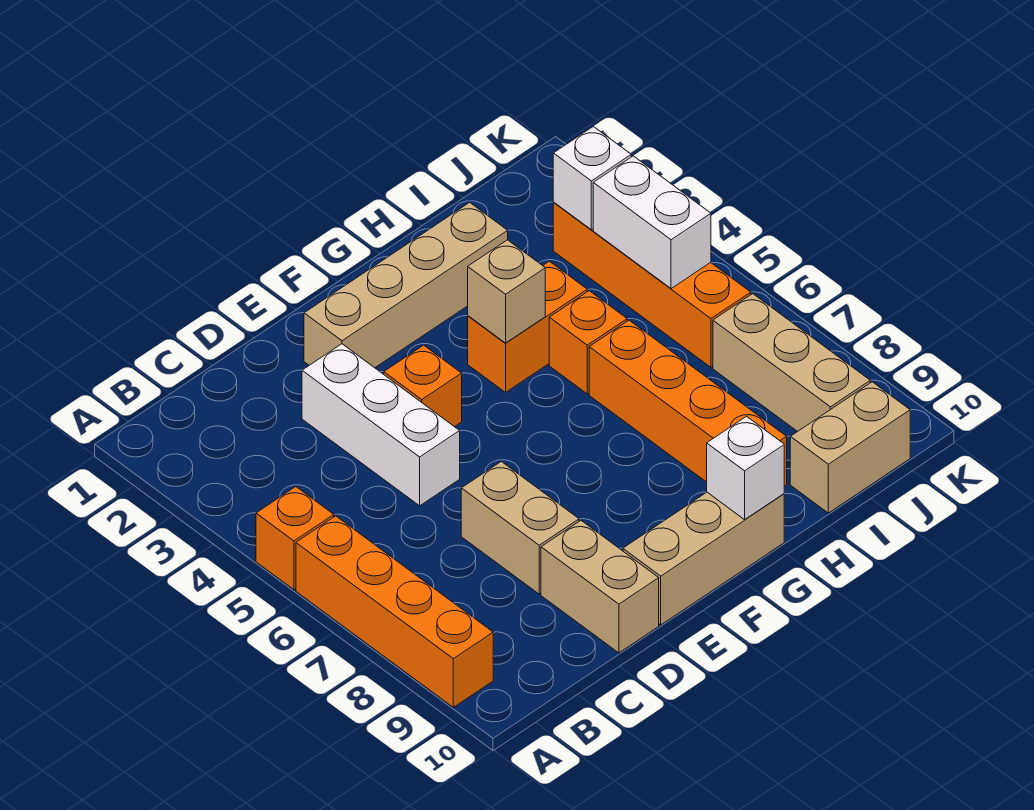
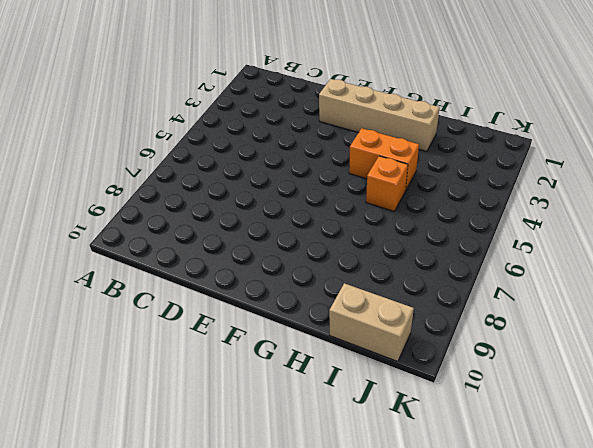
none -> orange 1x1 brick [256,487,334,590]
none -> orange 1x4 brick [296,516,493,707]
none -> white 1x3 brick [302,344,460,506]

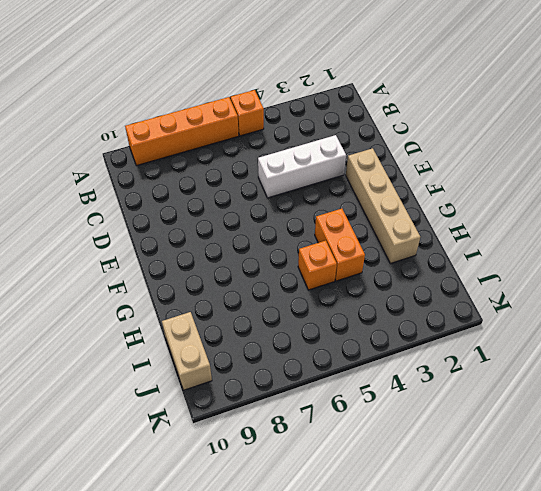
none -> tan 1x2 brick [461,461,579,594]
none -> tan 1x2 brick [541,521,659,653]
none -> orange 1x1 brick [384,345,462,427]

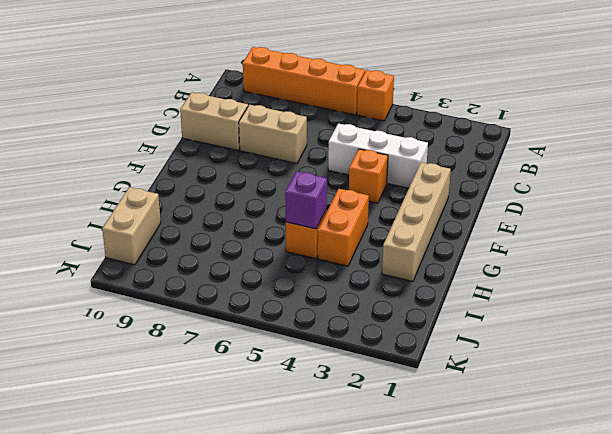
purple 1x1 brick [285,171,327,229] -> none
none -> tan 1x3 brick [623,492,784,625]
none -> orange 1x4 brick [589,320,787,487]
none -> orange 1x4 brick [553,202,751,367]

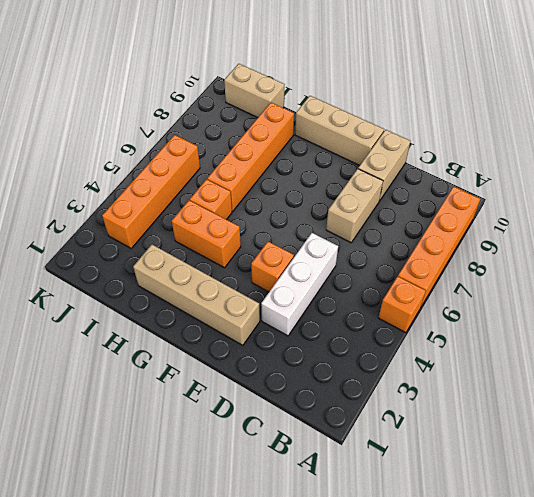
none -> tan 1x3 brick [713,294,870,432]
none -> tan 1x1 brick [468,240,545,343]
none -> white 1x1 brick [707,416,784,520]

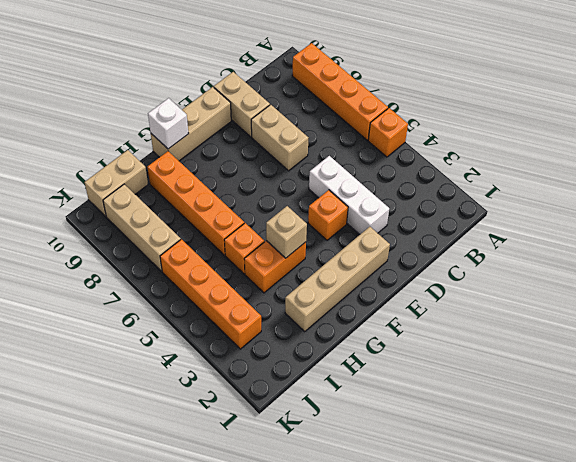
none -> white 1x1 brick [553,127,631,230]
none -> white 1x2 brick [593,156,711,289]

